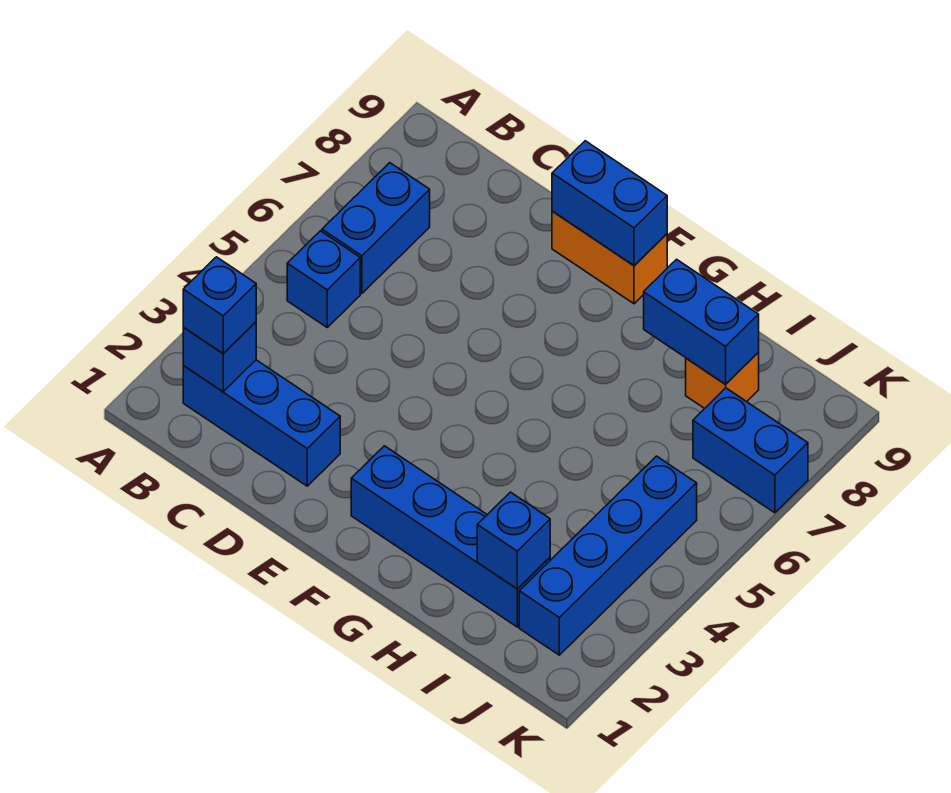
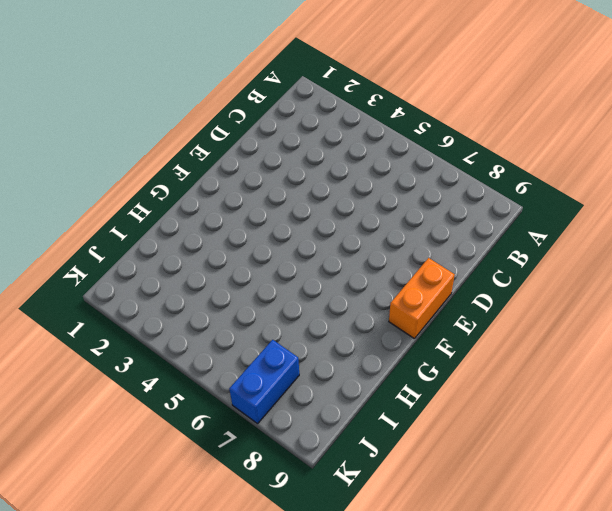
none -> blue 1x3 brick [183,360,340,486]
none -> blue 1x1 brick [287,231,360,327]
none -> blue 1x2 brick [322,163,430,293]

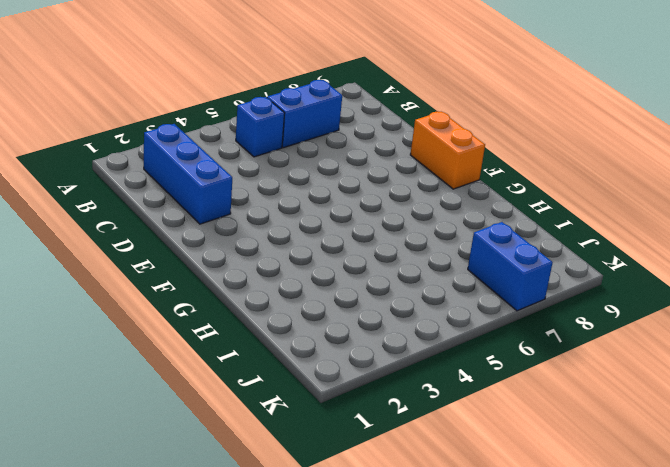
none -> blue 1x4 brick [351,446,550,627]
none -> orange 1x1 brick [686,353,759,409]
none -> blue 1x4 brick [519,456,697,655]

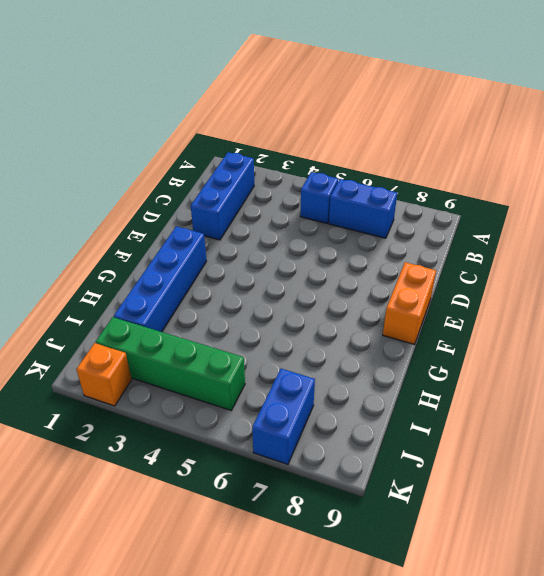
green 1x4 brick [96,317,245,410] -> blue 1x4 brick [519,456,697,655]
orange 1x1 brick [76,343,132,406] -> orange 1x1 brick moved to [686,353,759,409]
none -> blue 1x1 brick [183,322,256,392]
none -> blue 1x2 brick [552,141,667,265]
none -> blue 1x2 brick [644,259,759,384]

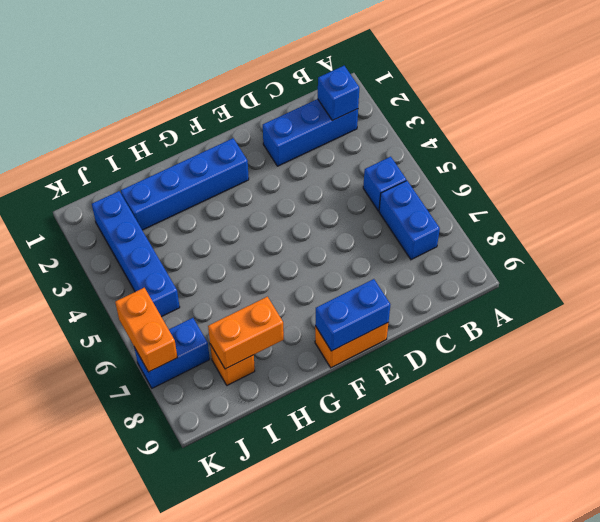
orange 1x2 brick [208,297,284,369] -> blue 1x2 brick [644,259,759,384]
orange 1x2 brick [115,288,178,372] -> none
none -> blue 1x1 brick [477,492,550,589]
none -> blue 1x1 brick [183,257,256,354]

